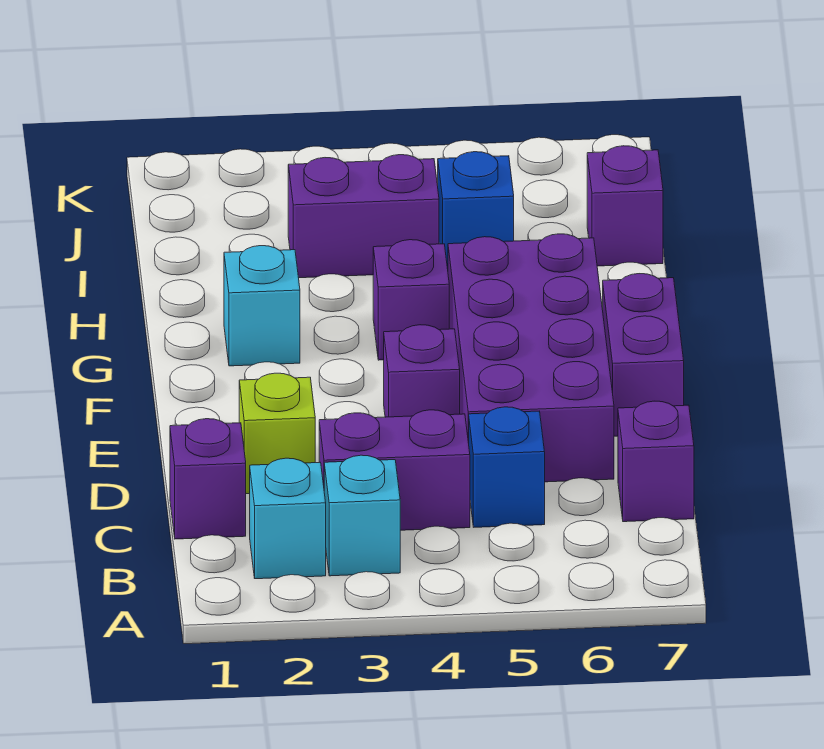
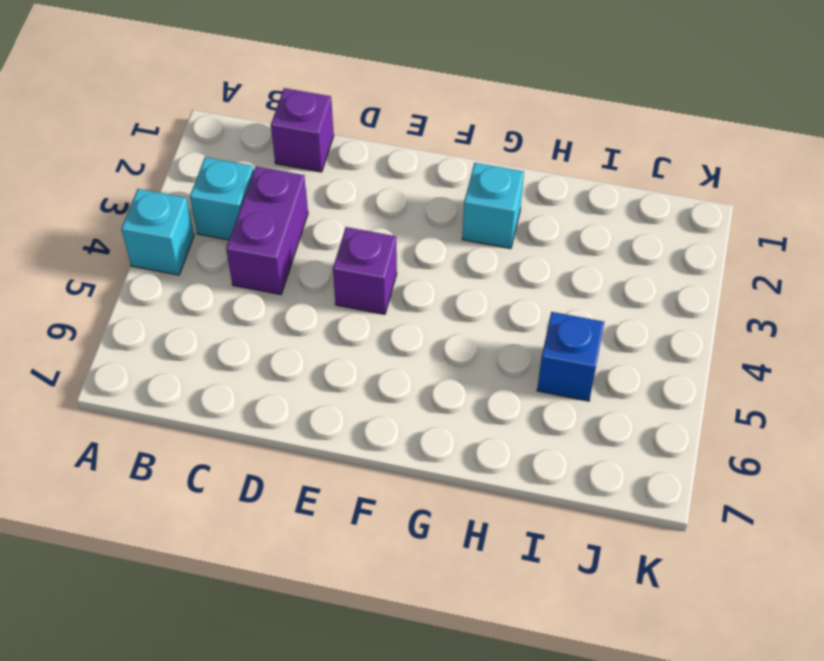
cyan 1x1 brick [121,189,194,275] -> cyan 1x1 brick moved to [250,458,326,579]
none -> blue 1x1 brick [469,407,545,527]
none -> purple 1x1 brick [618,401,694,522]
none -> lime 1x1 brick [239,373,315,494]

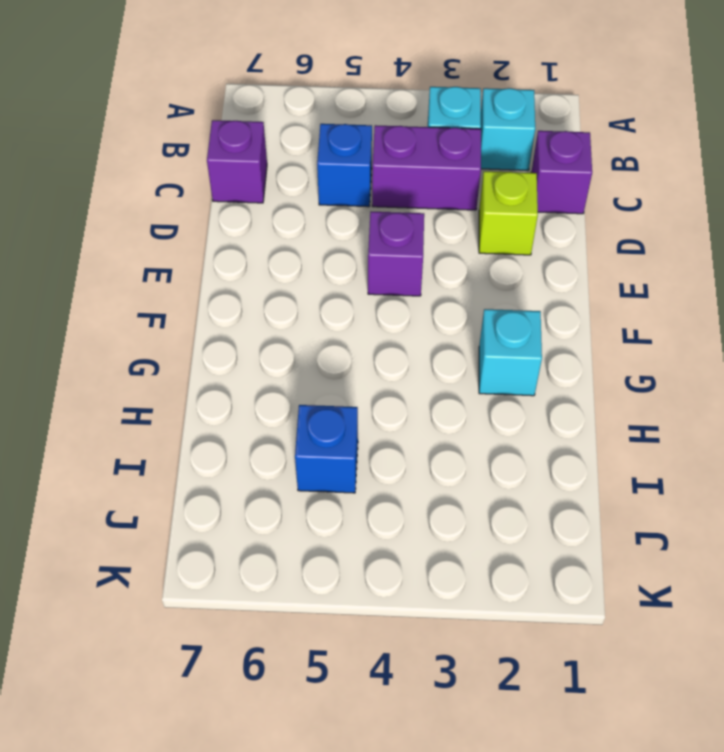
none -> purple 2x4 brick [448,234,614,482]
none -> purple 1x2 brick [603,274,684,436]
none -> purple 1x1 brick [373,240,449,360]

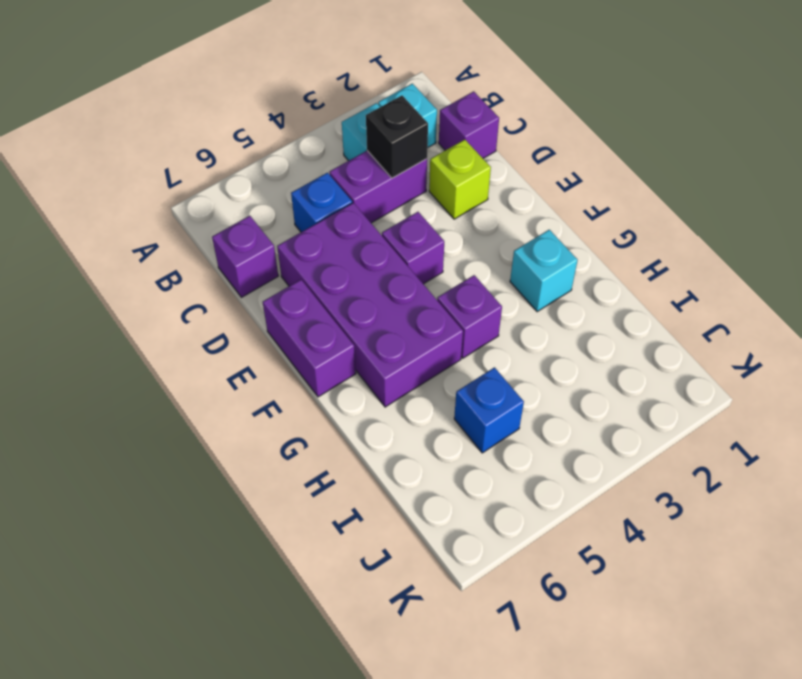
black 1x1 brick [366,96,428,178] -> none
none -> purple 1x2 brick [288,155,439,278]
none -> purple 1x1 brick [587,146,663,266]

